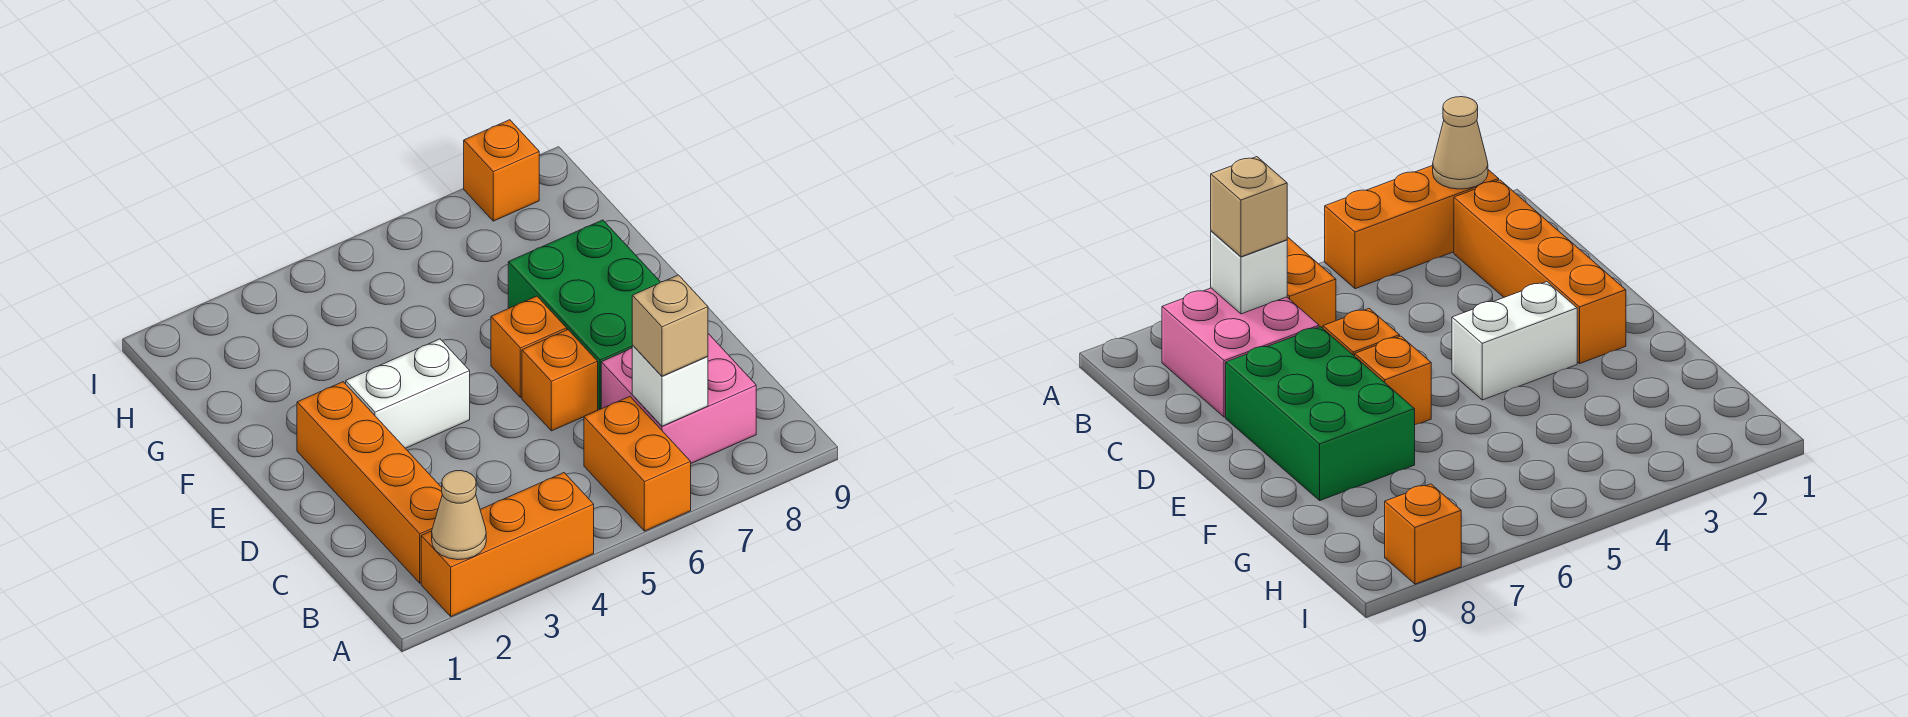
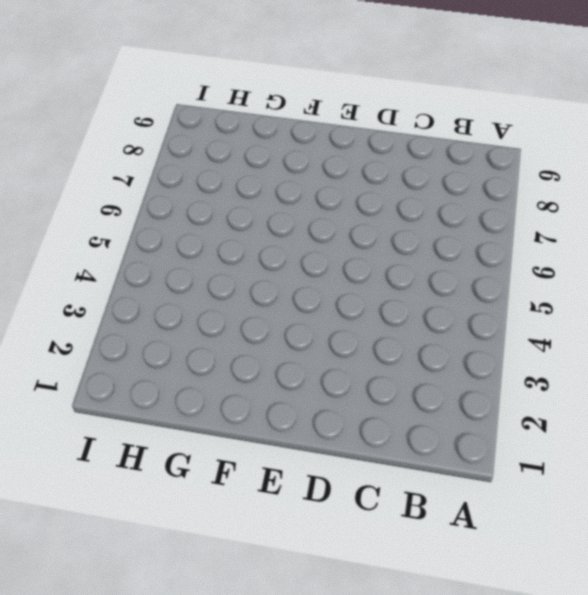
none -> orange 1x3 brick [421,473,594,616]
none -> orange 1x2 brick [584,396,691,531]
none -> orange 1x4 brick [297,382,442,583]

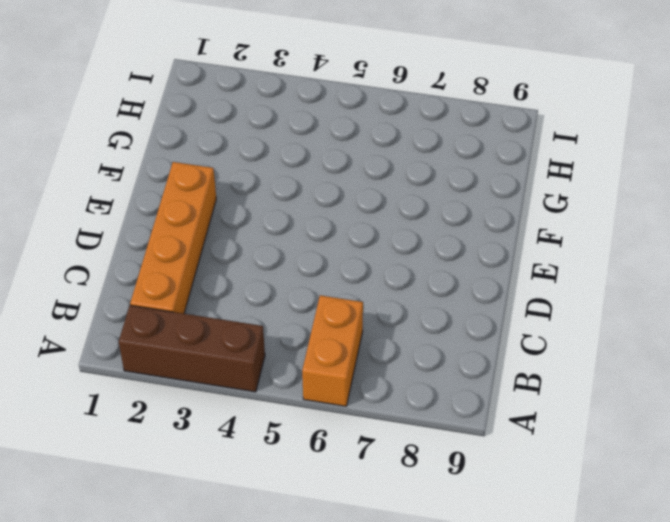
brown 1x3 brick [119,305,265,392] -> orange 1x3 brick [421,473,594,616]
none -> pink 2x2 brick [601,334,756,463]
none -> orange 1x1 brick [522,330,598,431]
none -> green 2x3 brick [508,220,660,409]

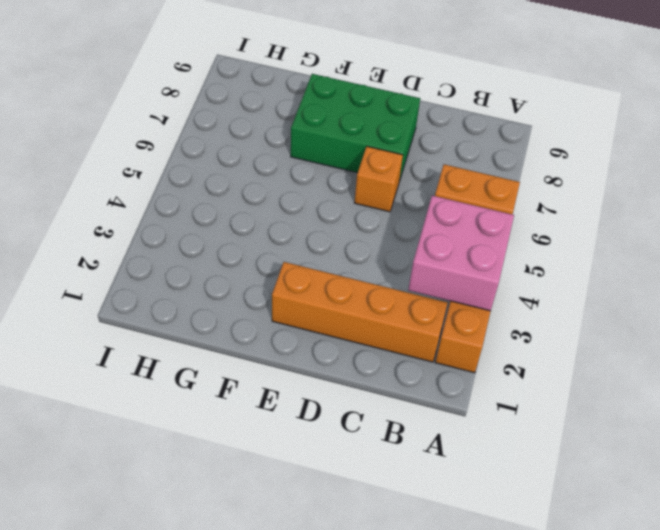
pink 2x2 brick [408,196,514,311] -> pink 2x2 brick moved to [601,334,756,463]
none -> white 1x2 brick [346,339,470,448]
none -> orange 1x1 brick [491,296,567,397]
none -> orange 1x1 brick [464,120,539,221]

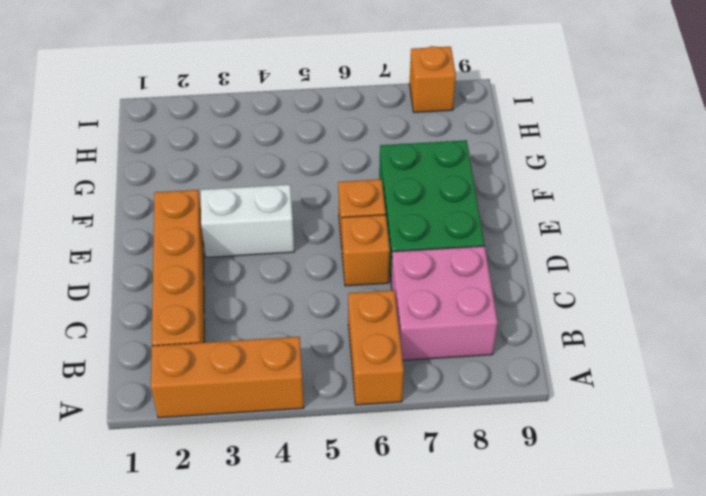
none -> tan 1x1 cone [432,471,486,560]
none -> white 1x1 brick [632,345,708,426]
none -> tan 1x1 brick [632,275,708,376]

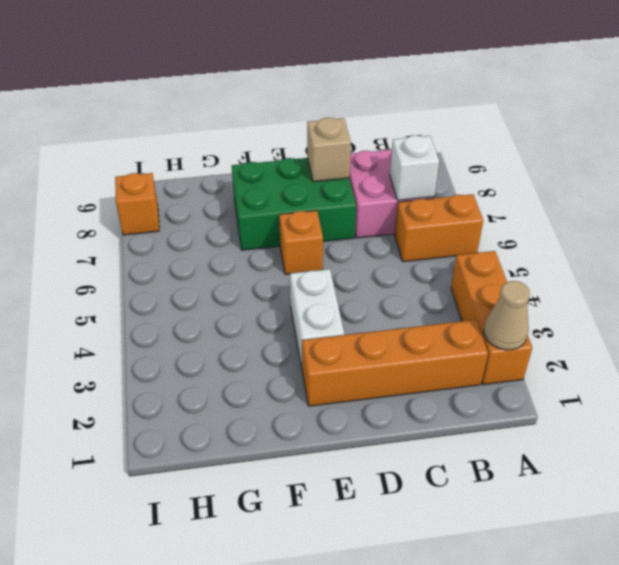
tan 1x1 brick [307,118,351,182] -> tan 1x1 brick moved to [632,275,708,376]
none -> orange 1x1 brick [522,330,598,431]

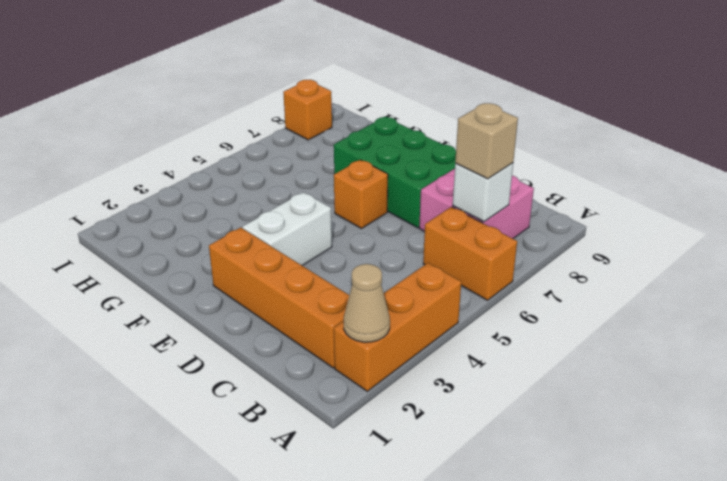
none -> orange 1x1 brick [522,330,598,431]

